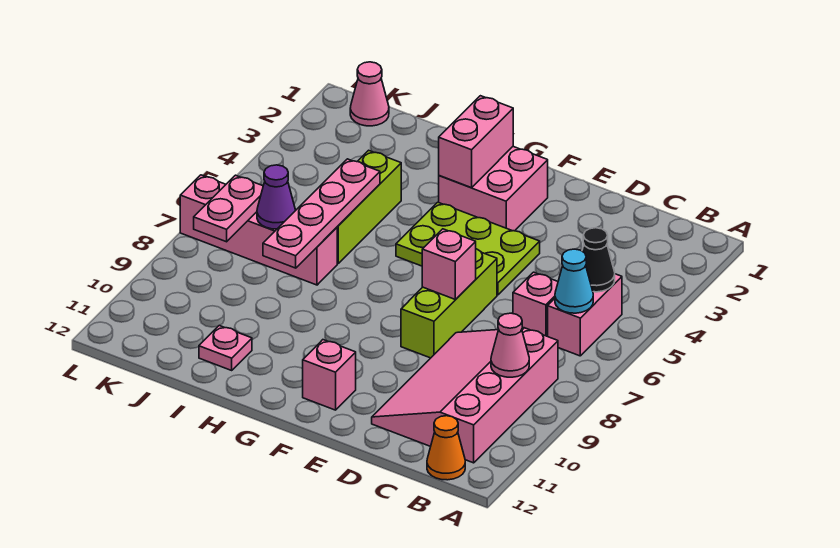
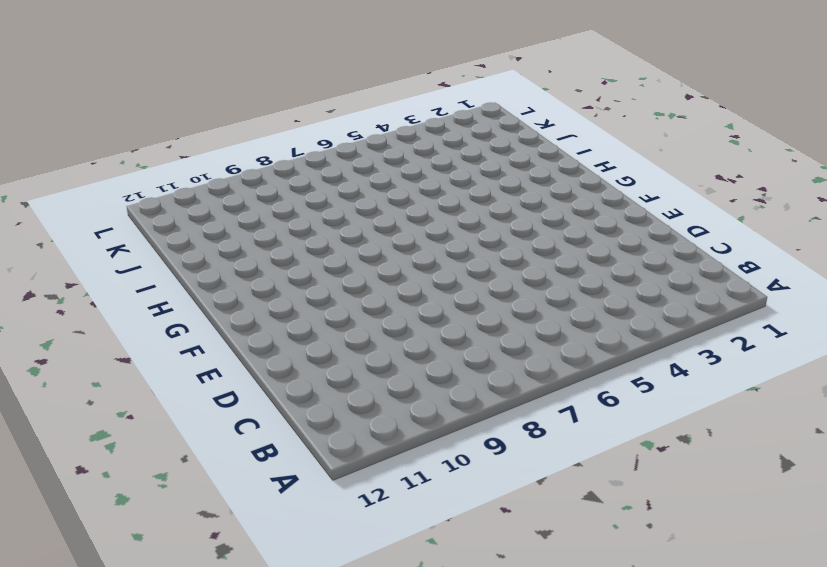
none -> pink 1x2 brick [548,274,622,356]
none -> pink 3x4 slope [372,328,558,463]
none -> orange 1x1 cone [427,416,465,480]

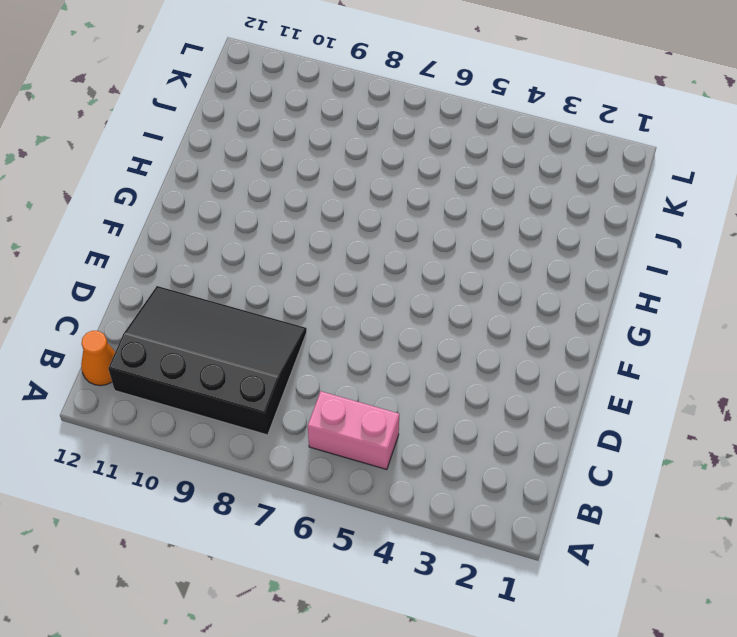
black 3x4 slope [108,286,307,435] -> pink 3x4 slope [372,328,558,463]
none -> pink 1x1 brick [513,272,558,336]
none -> lime 2x3 plate [396,202,540,295]
none -> lime 1x3 brick [401,249,497,358]

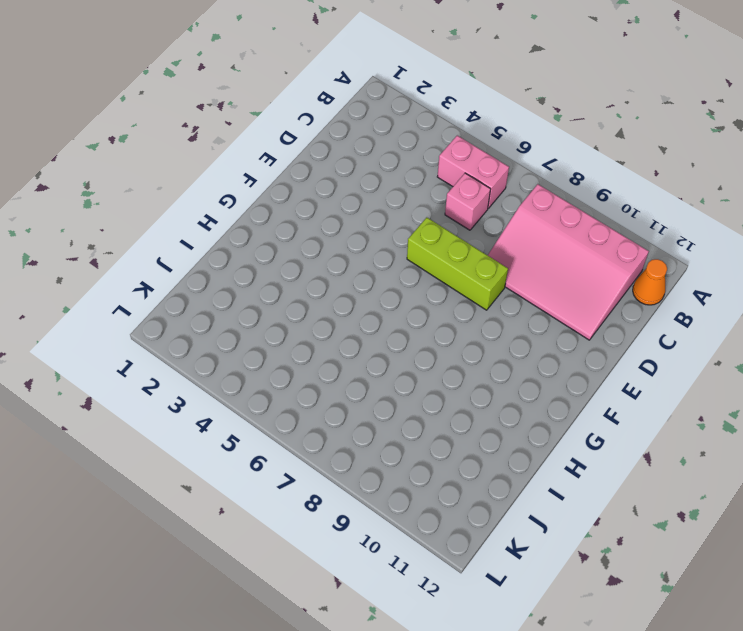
none -> lime 2x3 plate [396,202,540,295]
none -> pink 2x2 brick [439,147,548,231]
none -> pink 1x1 brick [303,340,356,410]

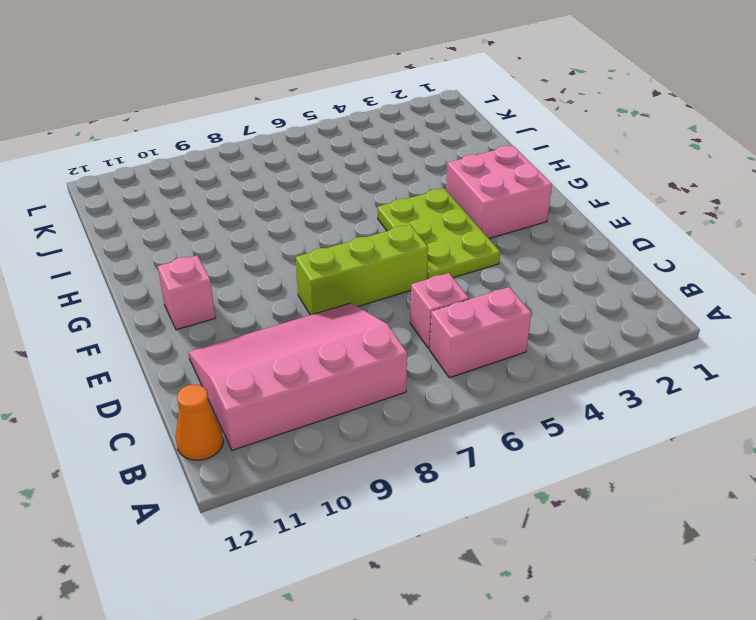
none -> lime 1x3 brick [337,150,401,263]
none -> pink 1x4 brick [180,175,337,285]
none -> pink 1x1 plate [199,325,252,370]

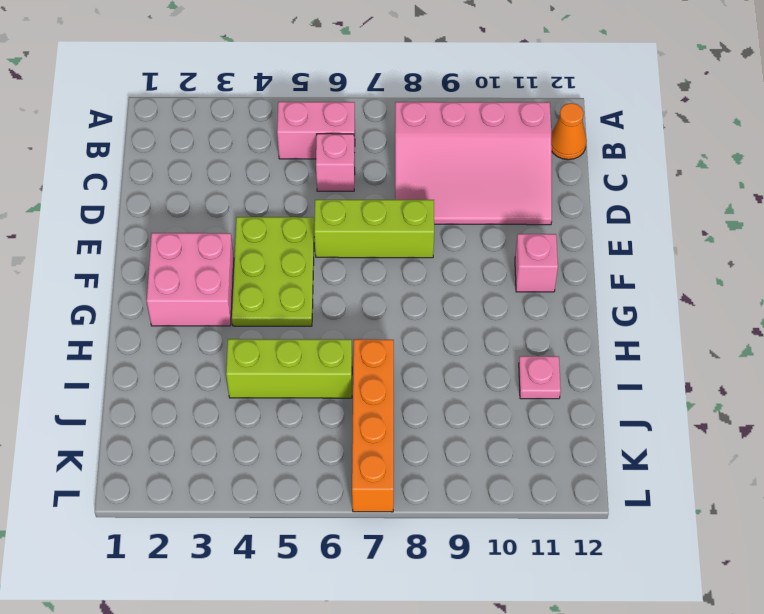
orange 1x4 brick [352,339,394,512] -> pink 1x4 brick [180,175,337,285]
none -> pink 1x1 cone [350,62,389,126]
none -> black 1x1 cone [582,228,615,292]
none -> cyan 1x1 cone [555,249,593,313]

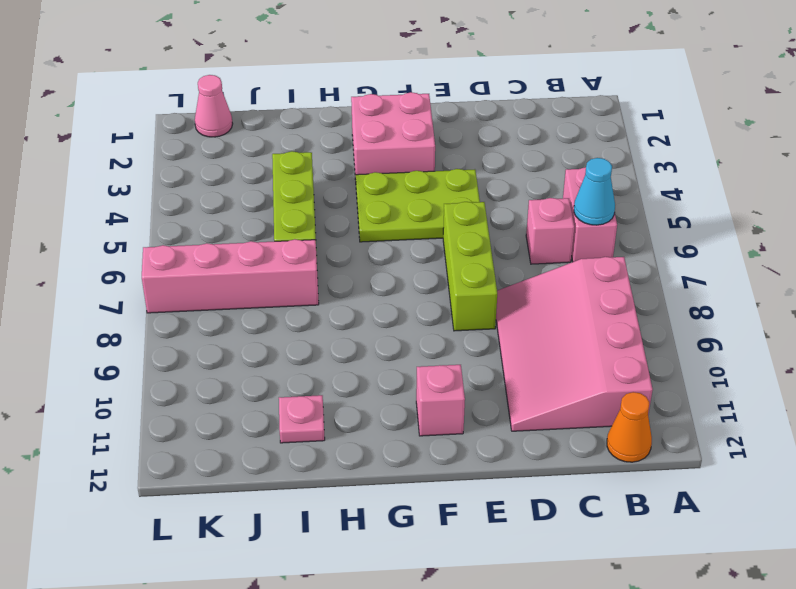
none -> black 1x1 cone [582,228,615,292]
none -> pink 1x1 cone [491,313,529,377]
none -> pink 1x1 brick [422,229,476,300]

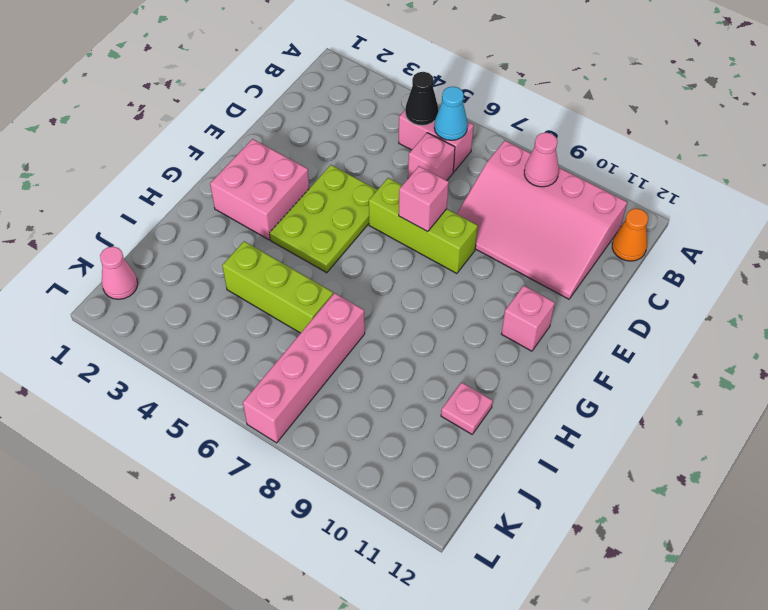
none -> pink 1x2 brick [439,96,513,188]
none -> pink 1x4 plate [263,159,380,268]
none -> purple 1x1 cone [257,165,295,229]

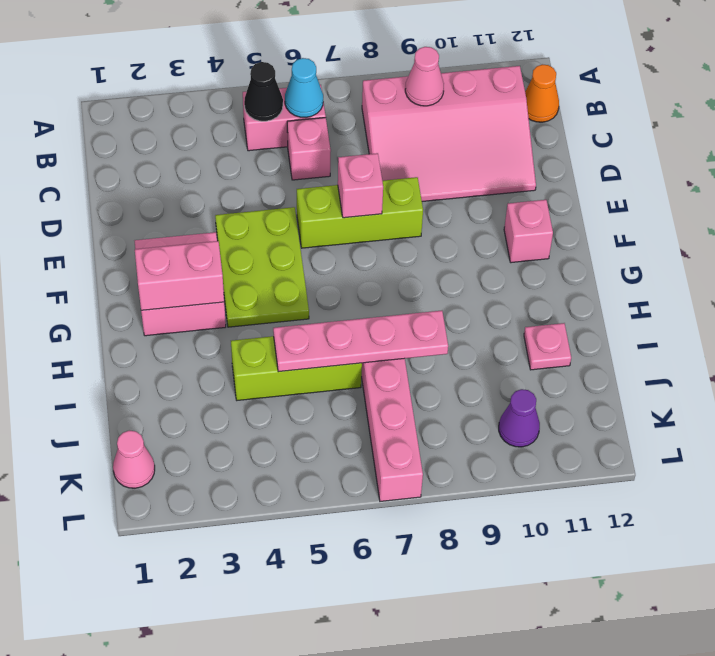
purple 1x1 cone [499,389,540,447] -> purple 1x1 cone moved to [257,165,295,229]
none -> pink 1x2 plate [194,175,263,242]

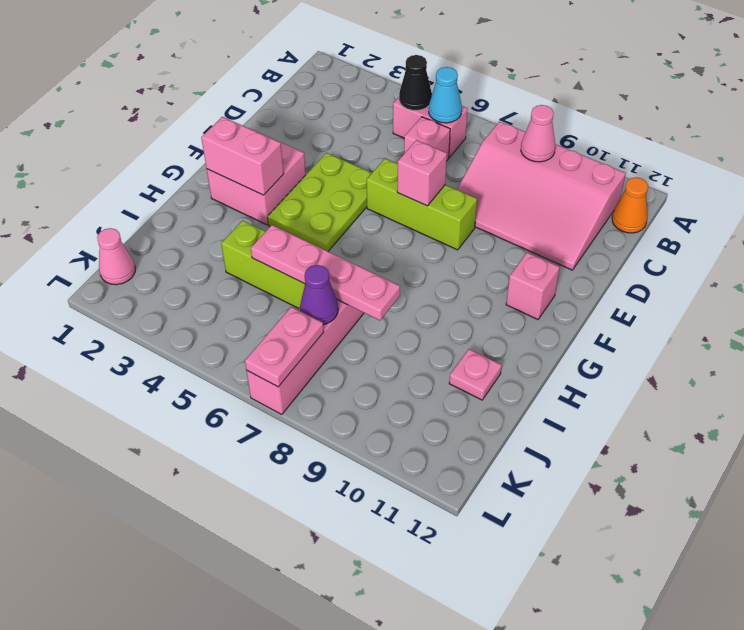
pink 1x2 plate [245,307,324,387] -> pink 1x2 plate turned to [194,175,263,242]

